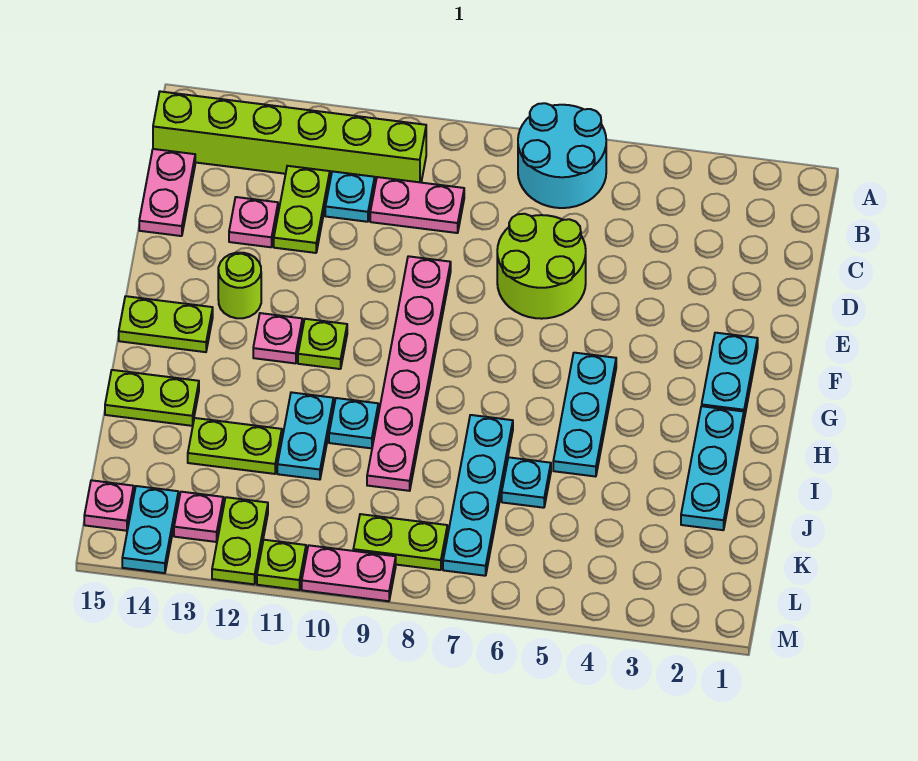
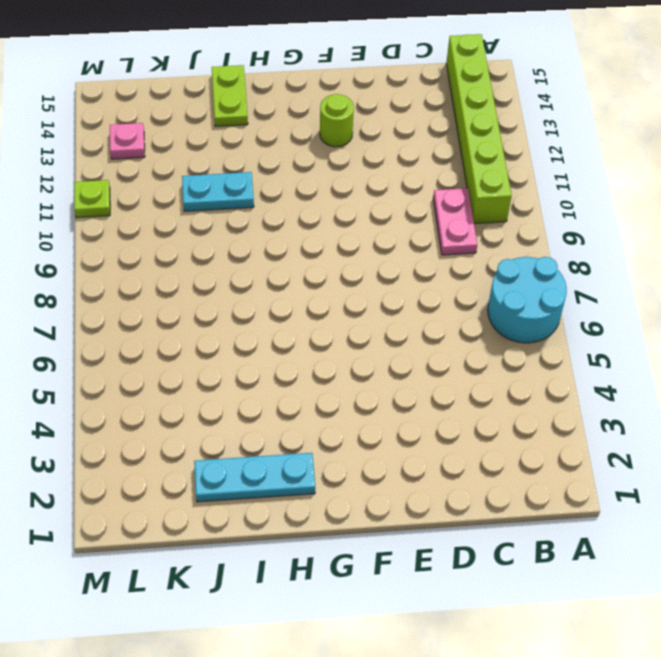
none -> cyan 1x1 plate [325,171,375,222]
none -> lime 1x2 plate [274,166,330,253]
none -> pink 1x2 plate [139,149,195,236]

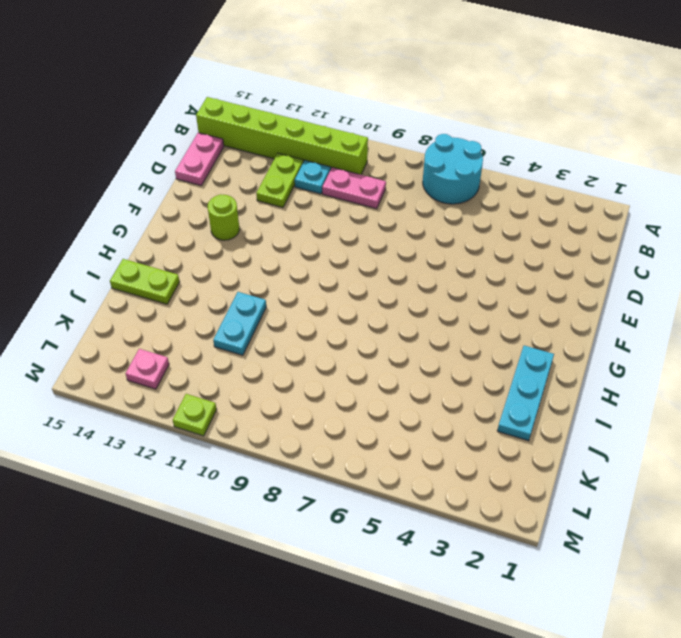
none -> lime 2x2 round brick [497,214,586,319]
none -> pink 1x1 plate [229,197,278,247]
none -> pink 1x6 plate [367,256,451,491]

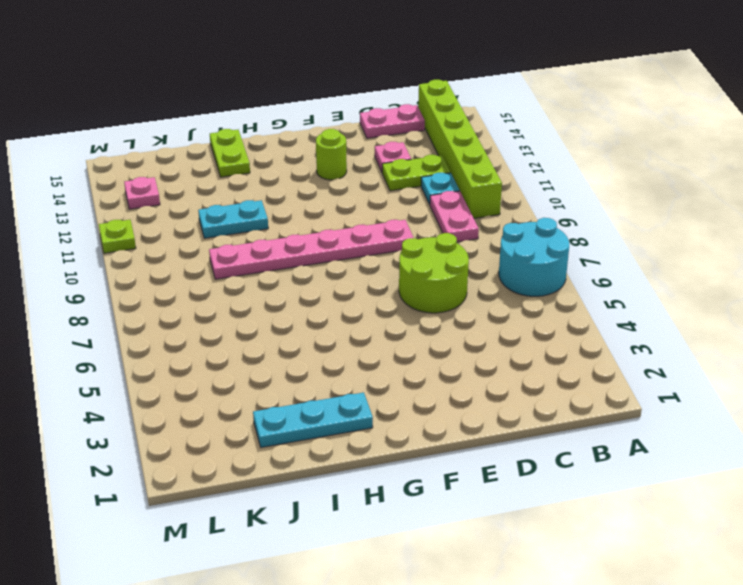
none -> cyan 1x2 plate [702,333,758,418]
none -> cyan 1x3 plate [553,353,616,477]
none -> lime 1x1 plate [298,319,347,369]

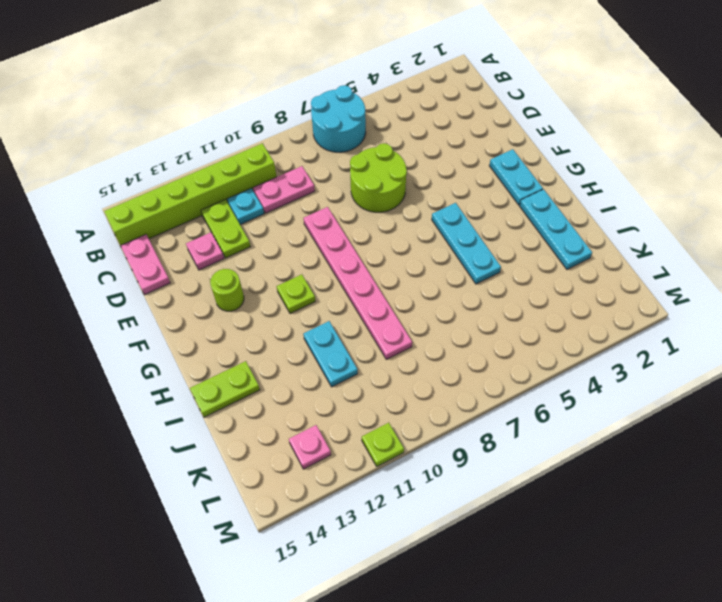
none -> pink 1x1 plate [253,313,302,363]
none -> lime 1x2 plate [119,296,213,352]
none -> cyan 1x4 plate [443,415,513,576]

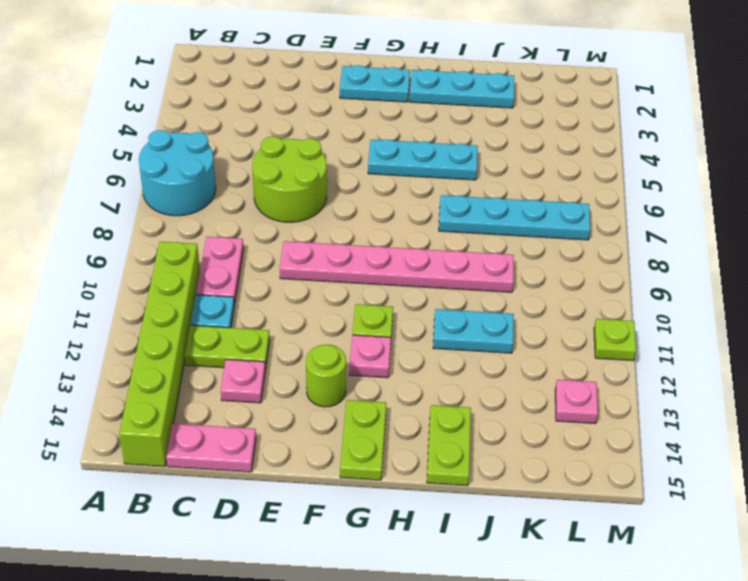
none -> cyan 1x1 plate [329,398,378,448]
none -> cyan 1x1 plate [502,457,551,508]
none -> lime 1x2 plate [188,418,282,474]

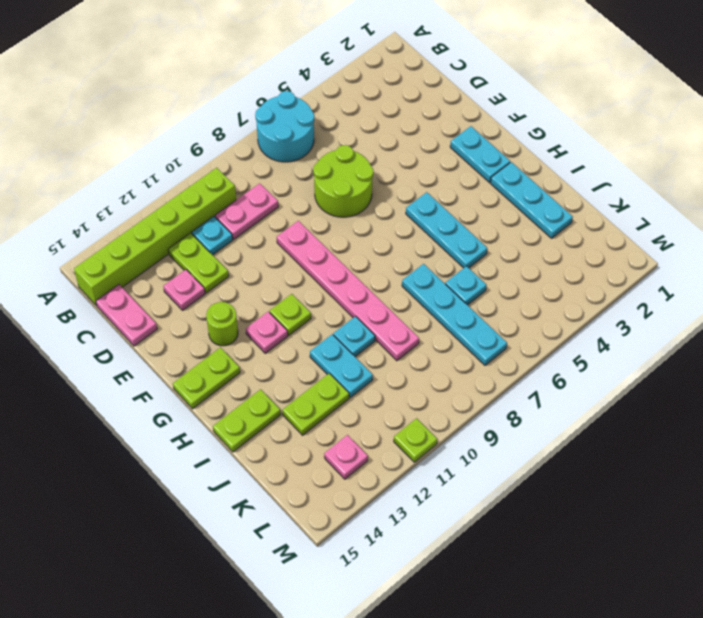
none -> lime 1x2 plate [353,514,447,570]
none -> lime 1x2 plate [212,497,268,584]
none -> cyan 1x2 plate [122,486,178,573]

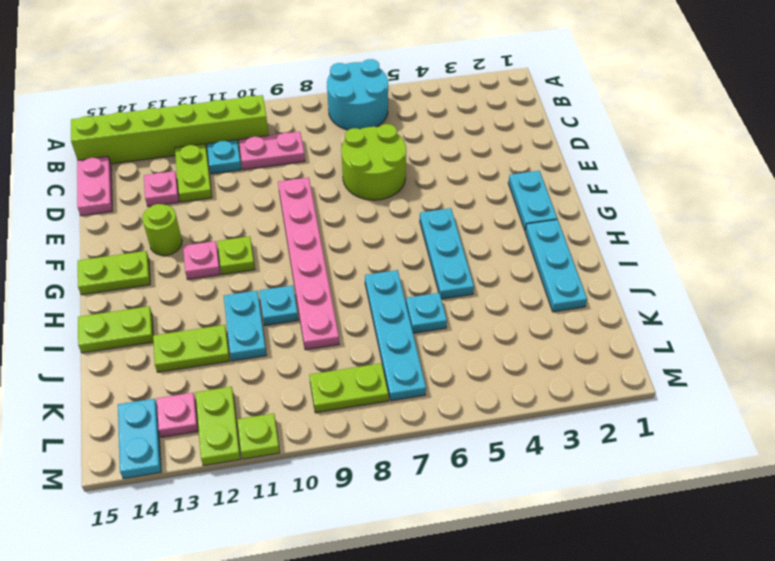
none -> pink 1x1 plate [84,480,134,531]
none -> pink 1x2 plate [302,545,396,601]

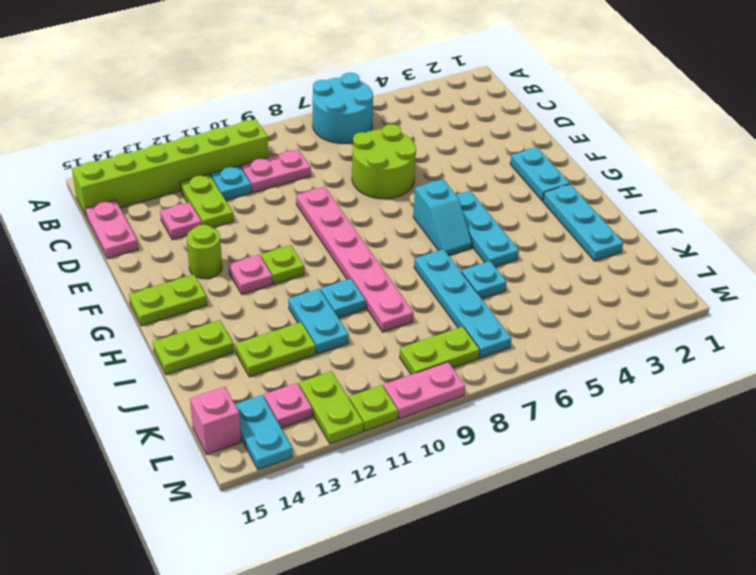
cyan 1x2 slope [413,179,472,255] -> none
pink 1x1 brick [190,387,241,454] -> pink 1x1 plate [84,480,134,531]

